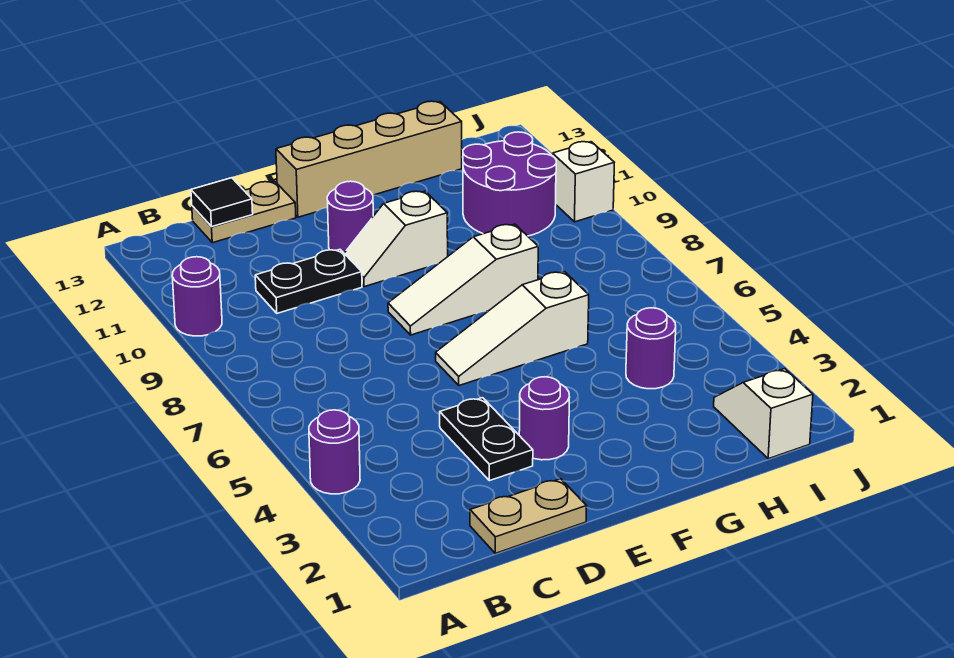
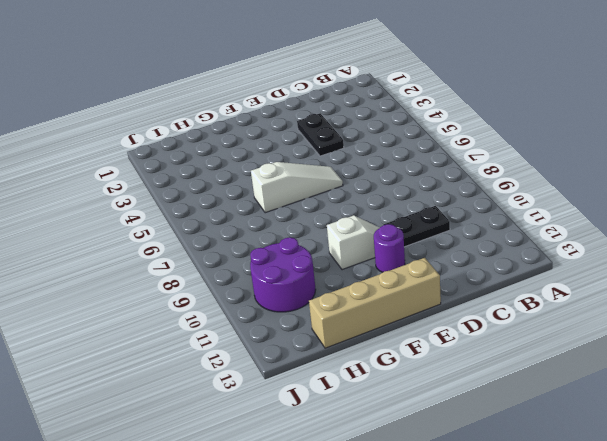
none -> purple 1x1 round brick [309,410,360,494]
none -> purple 1x1 round brick [172,257,222,336]
none -> tan 1x2 plate [470,479,587,553]

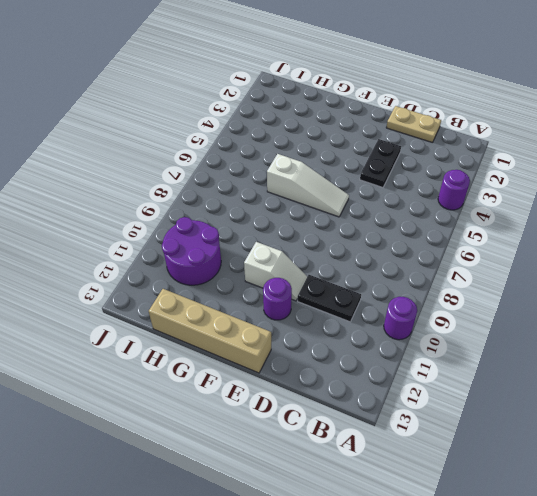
none -> tan 1x2 plate [192,182,296,243]
none -> purple 1x1 round brick [519,377,570,460]
none -> white 1x3 slope [388,224,538,335]

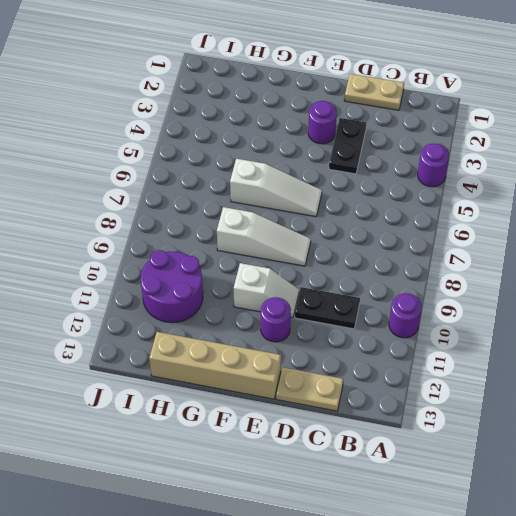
none -> purple 1x1 round brick [626,308,676,389]
none -> white 1x2 slope [714,369,813,459]
none -> white 1x1 brick [552,142,614,222]

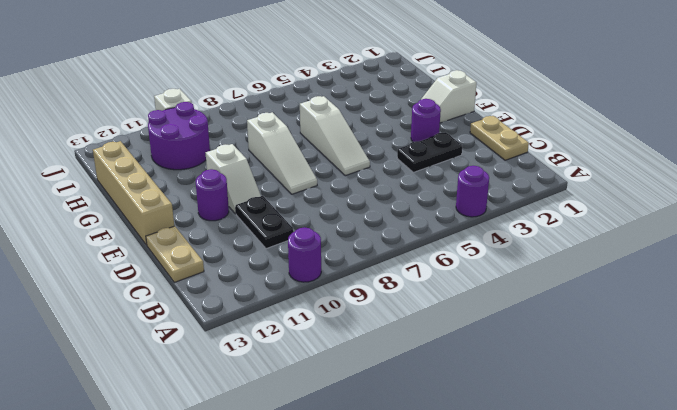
white 1x2 slope [422,70,477,123] -> white 1x2 slope moved to [714,369,813,459]
none -> purple 1x1 round brick [626,308,676,389]
none -> black 1x1 tile [191,178,253,227]

